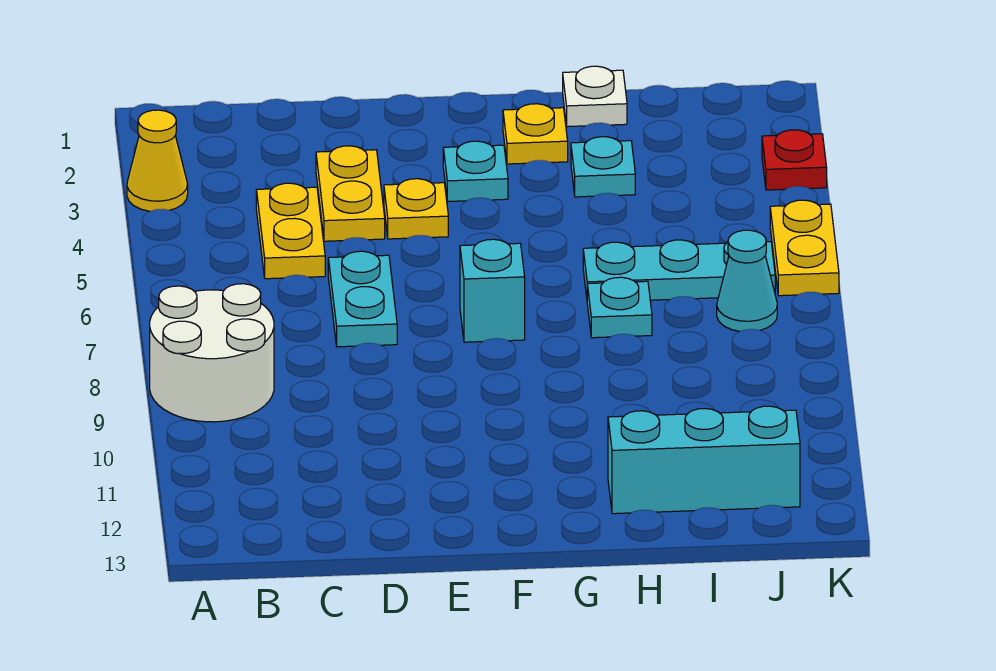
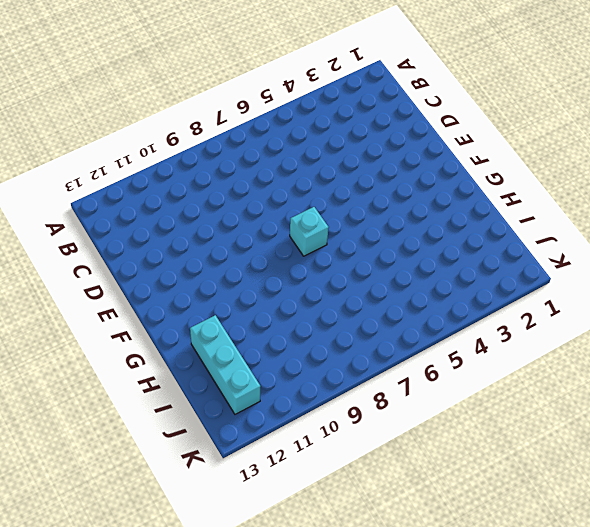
none -> yellow 1x1 cone [127,110,188,211]
none -> white 2x2 round brick [150,284,274,422]
none -> yellow 1x2 plate [256,183,325,279]

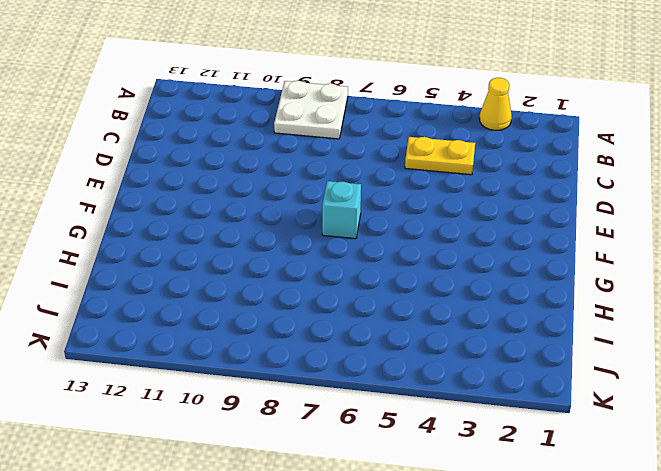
white 2x2 plate [274,81,348,139] -> white 2x2 round brick [150,284,274,422]
none -> yellow 1x2 plate [316,146,385,241]
none -> cyan 1x2 plate [328,251,397,347]
none -> yellow 1x1 plate [384,179,448,239]

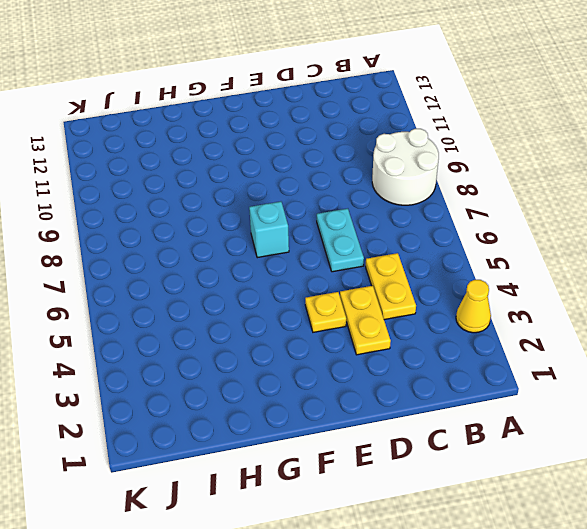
none -> cyan 1x1 plate [443,141,508,201]
none -> yellow 1x1 plate [503,104,568,164]
none -> white 1x1 plate [563,66,627,127]

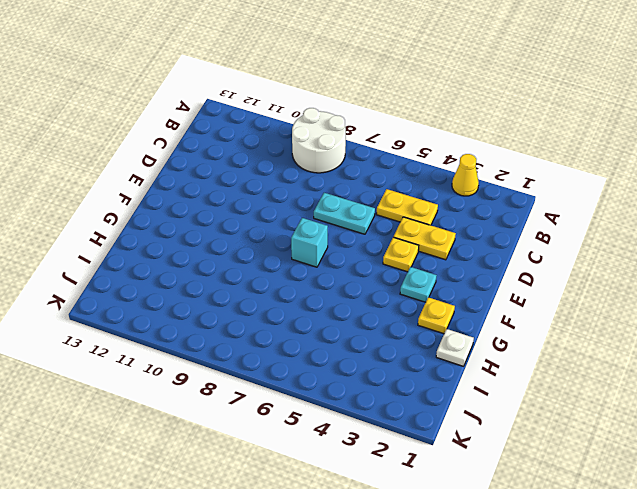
none -> cyan 1x1 plate [571,137,635,197]
none -> cyan 1x3 plate [583,240,775,300]
none -> cyan 1x1 plate [587,277,652,338]

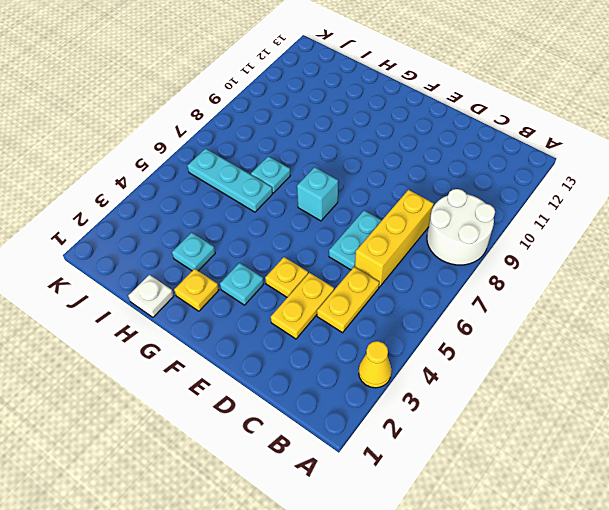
yellow 1x3 brick [355,190,434,287] -> none
none -> cyan 1x3 brick [608,406,800,514]
none -> cyan 1x1 cone [717,230,777,332]
none -> red 1x1 plate [762,130,827,190]

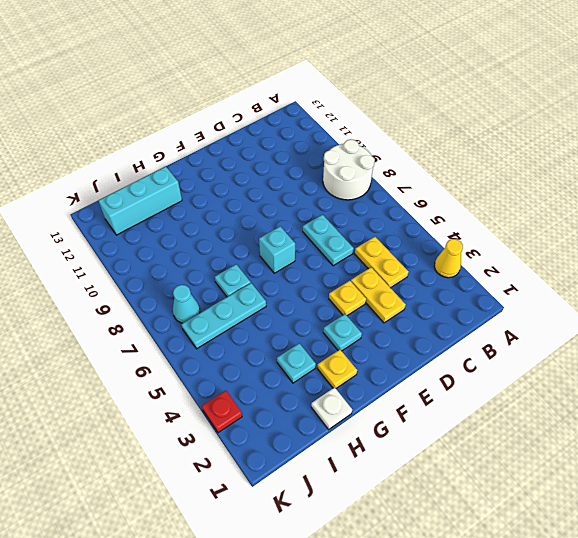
none -> yellow 1x2 plate [770,200,839,296]

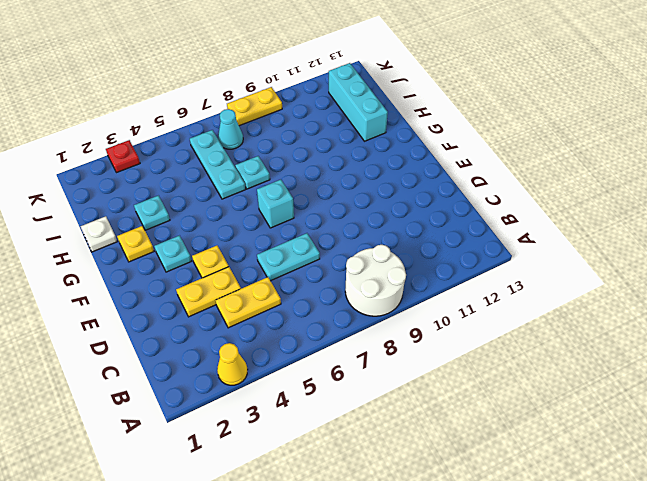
yellow 1x2 plate [227,87,282,126] -> yellow 1x2 plate moved to [770,200,839,296]

